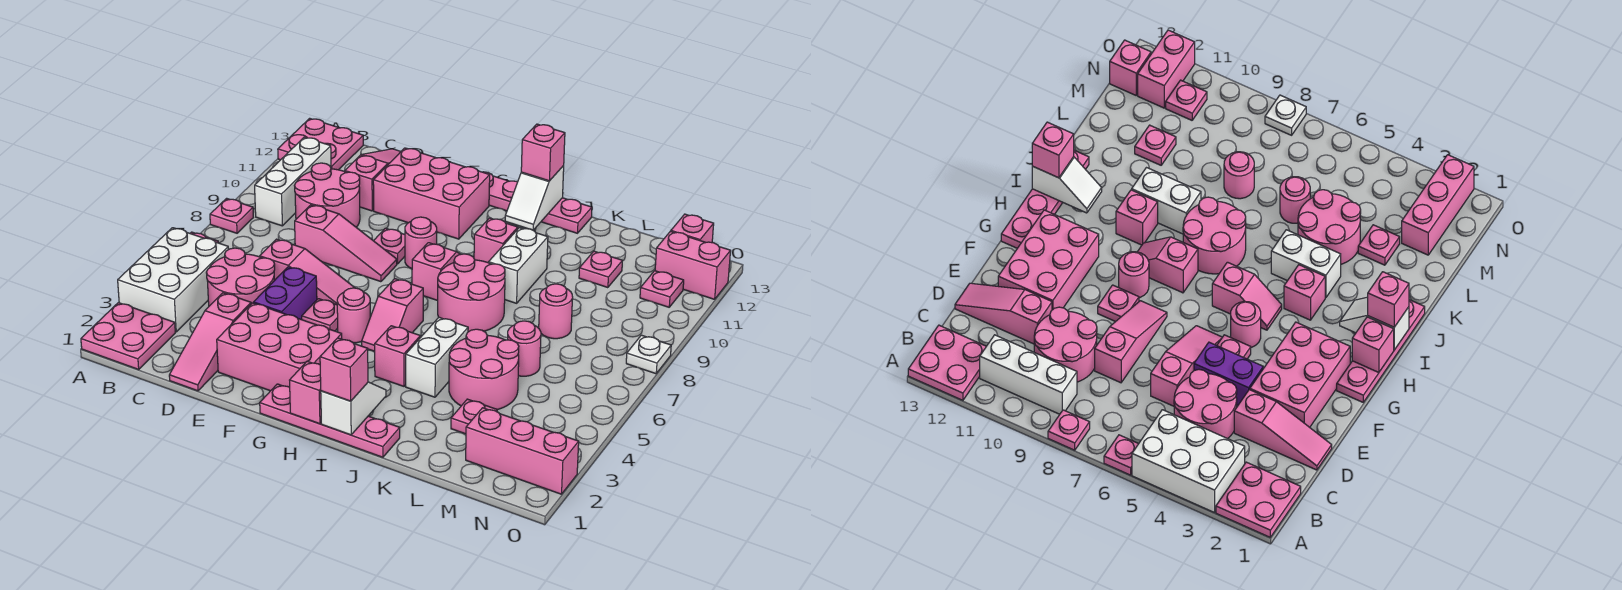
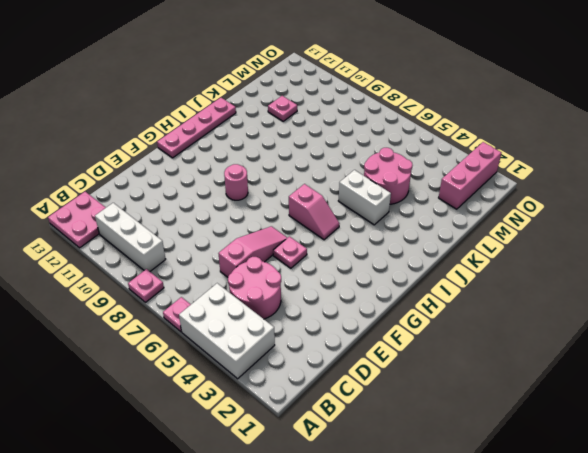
none -> pink 2x2 plate [81,303,175,369]
none -> pink 2x2 round brick [295,163,360,227]
none -> pink 1x3 slope [169,293,251,391]
none -> pink 1x3 slope [295,205,397,282]

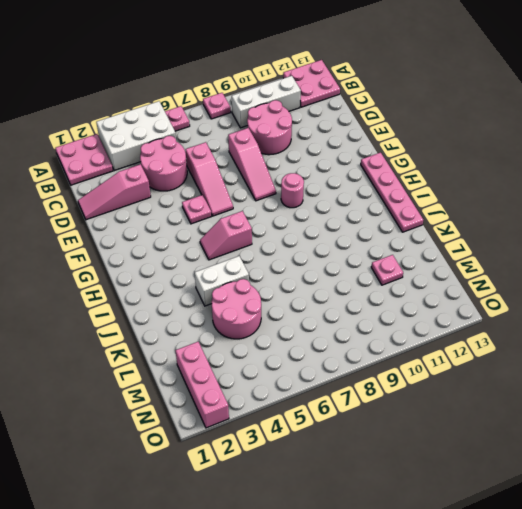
none -> pink 1x3 slope [345,149,401,211]
none -> pink 2x3 brick [217,303,342,391]
none -> purple 1x2 brick [253,267,317,320]
none -> pink 2x3 brick [373,148,490,239]

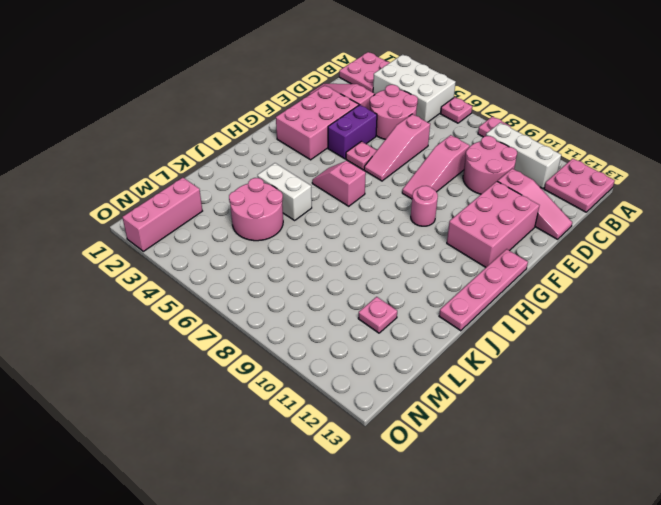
purple 1x2 brick [328,105,377,159] -> purple 1x2 brick turned to [253,267,317,320]
none -> pink 1x1 plate [374,228,405,264]
none -> pink 1x4 plate [260,384,400,457]
none -> pink 1x1 round brick [337,288,370,343]
none -> pink 1x2 slope [412,243,461,301]

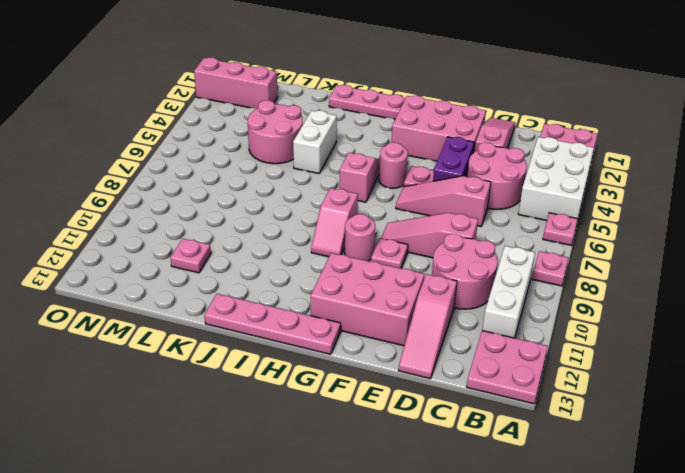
none -> pink 1x1 brick [375,326,420,386]
none -> pink 2x2 round brick [438,254,505,332]
none -> pink 1x1 brick [474,218,518,263]
none -> white 1x2 brick [489,228,548,303]

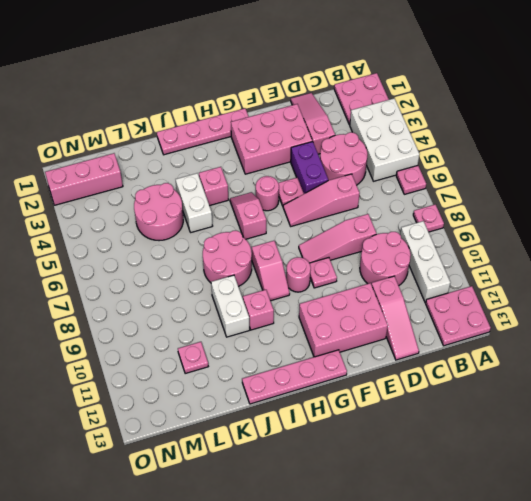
none -> pink 1x1 plate [451,399,497,434]
none -> pink 1x1 round brick [508,321,541,376]
none -> pink 1x1 round brick [539,284,573,339]
none -> pink 1x1 plate [640,271,684,307]

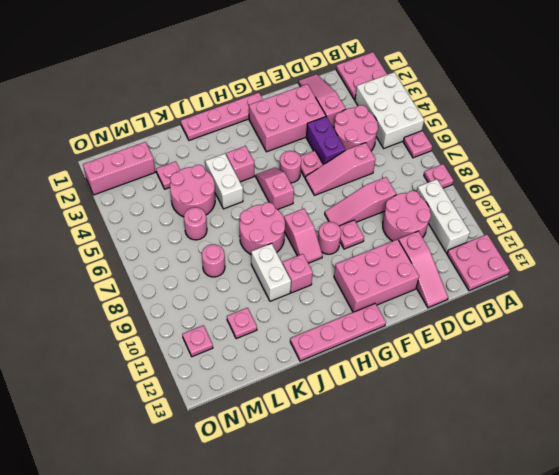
none -> pink 1x2 brick [655,231,730,299]
none -> pink 1x1 brick [671,214,714,243]
none -> white 1x1 plate [626,335,671,374]
none -> pink 1x1 brick [290,361,321,424]

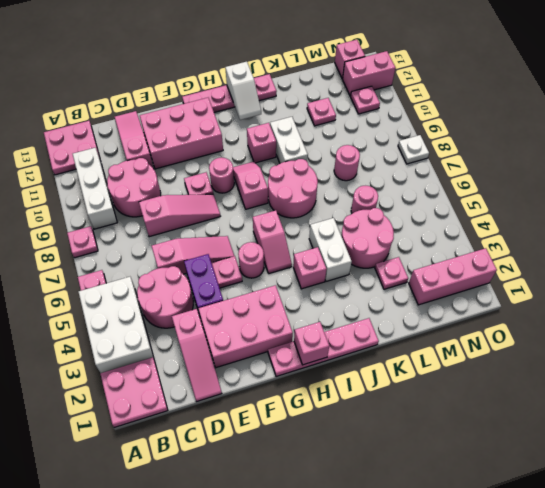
none -> white 1x2 slope [321,382,386,435]
none -> pink 1x1 brick [320,338,368,401]
none -> pink 1x1 brick [521,124,565,181]

